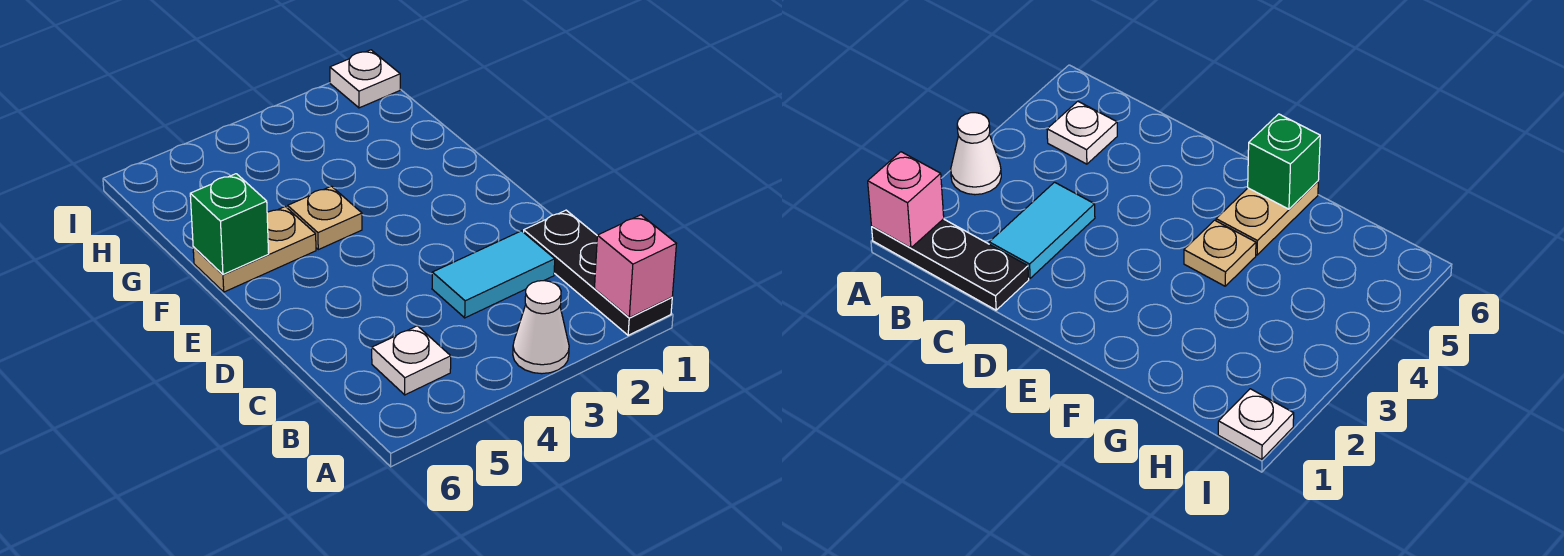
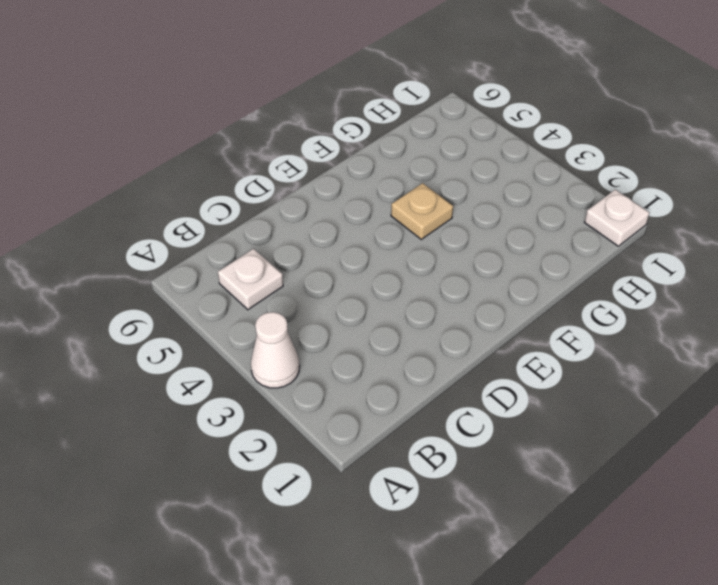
none -> black 1x3 plate [524,210,672,335]
none -> cyan 1x2 tile [432,231,555,318]

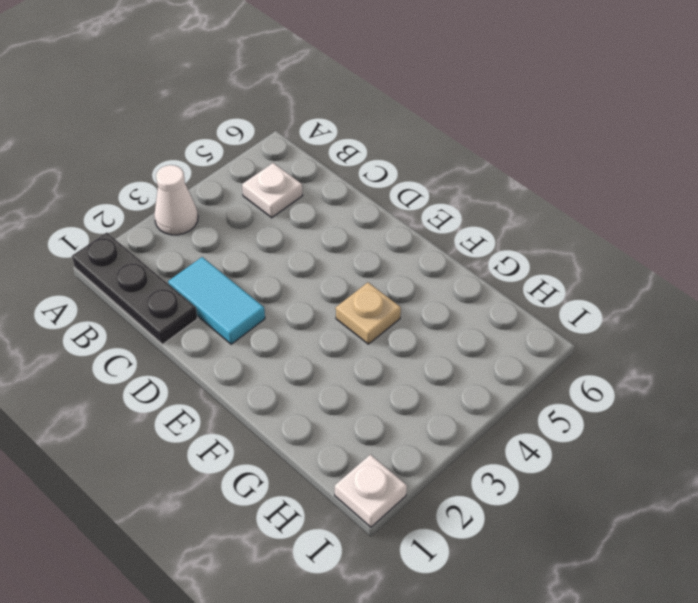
cyan 1x2 tile [168,257,265,344] -> cyan 1x2 tile turned to [432,231,555,318]
none -> tan 1x2 plate [193,207,316,292]
none -> pink 1x1 brick [595,215,676,318]

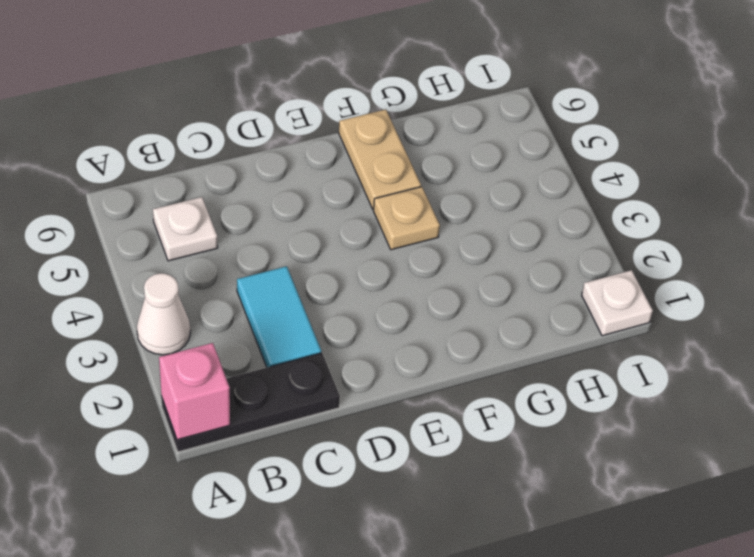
none -> green 1x1 brick [190,174,269,274]

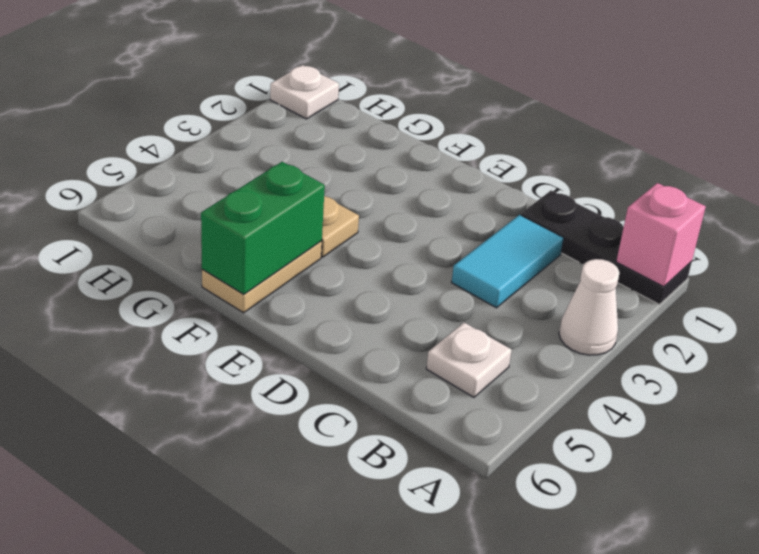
green 1x2 brick [201,162,325,294] -> green 1x1 brick [190,174,269,274]

